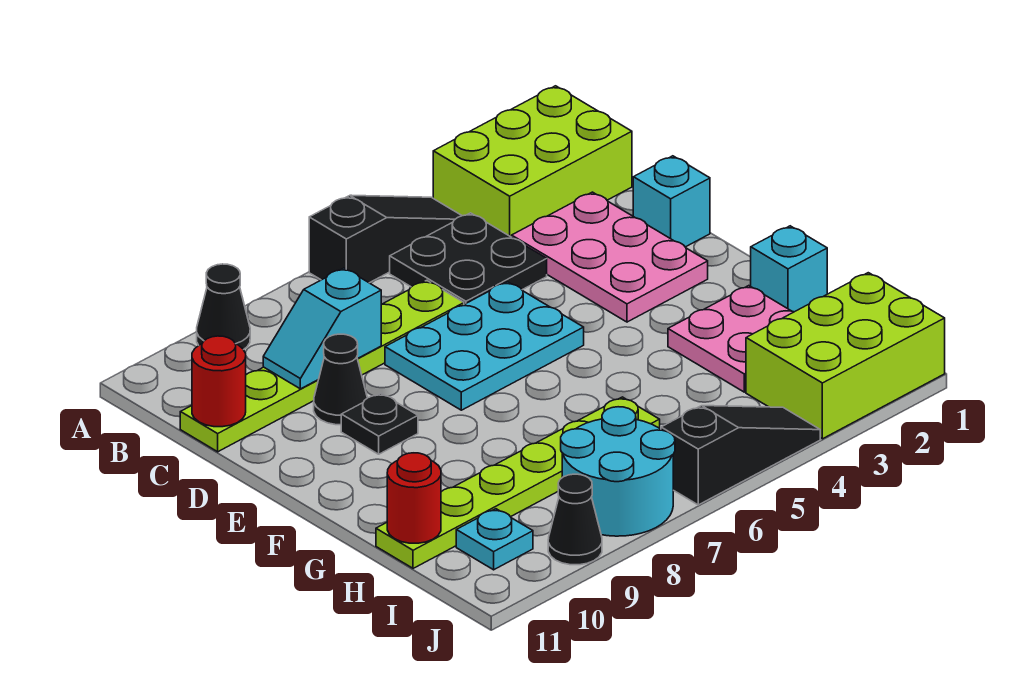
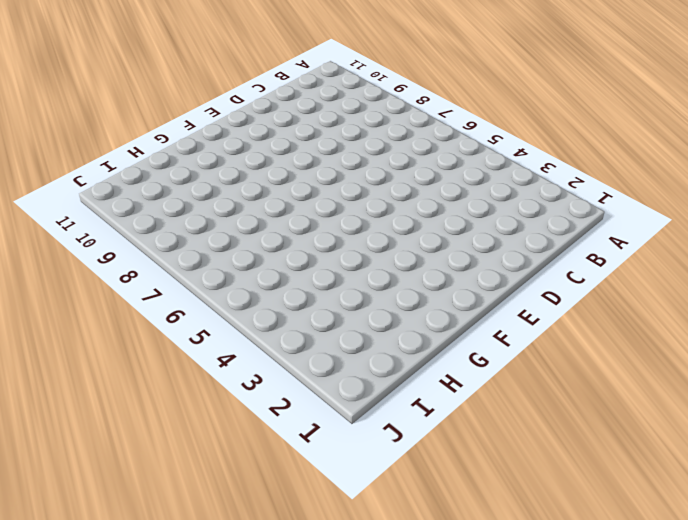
none -> lime 2x3 brick [433,86,632,237]
none -> black 1x3 slope [309,195,462,283]
none -> black 1x1 cone [197,264,250,349]

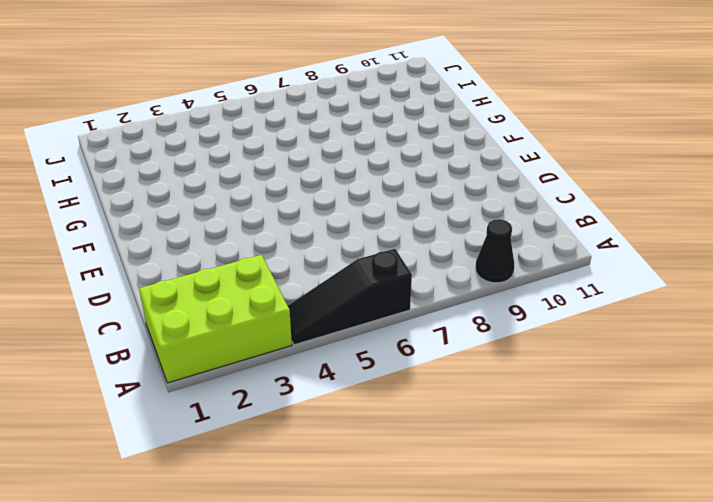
none -> black 2x2 plate [390,213,547,304]
none -> pink 2x3 plate [512,192,708,322]
none -> lime 1x6 plate [180,280,464,452]

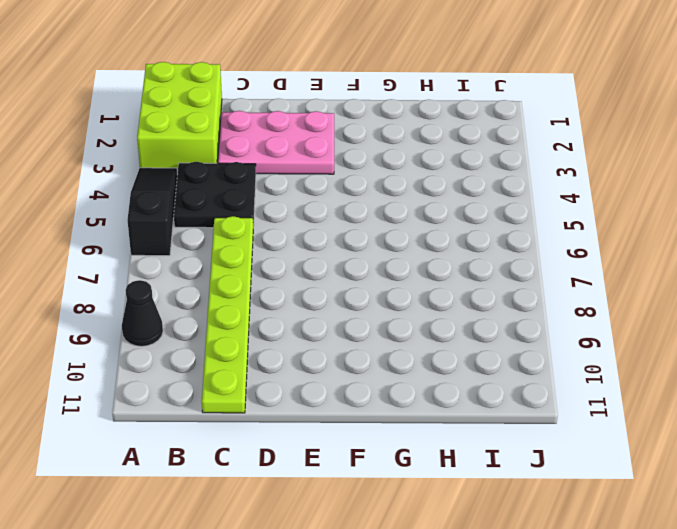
none -> cyan 1x1 brick [633,156,710,247]
none -> cyan 2x3 plate [385,282,584,410]
none -> black 1x1 cone [314,334,367,425]

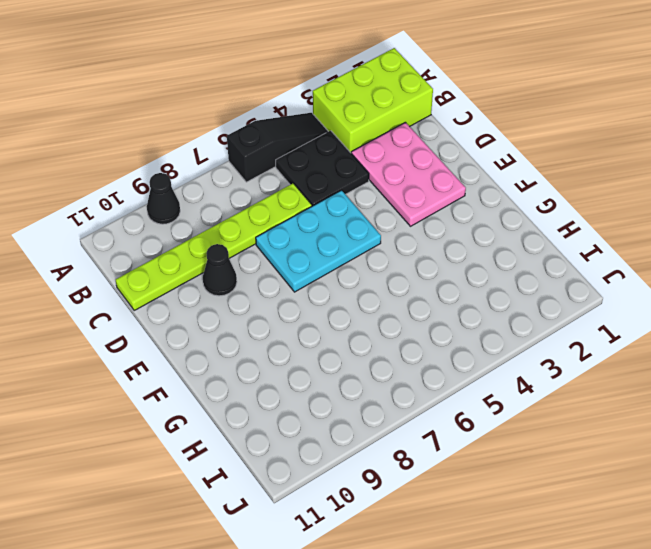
none -> cyan 1x1 brick [633,156,710,247]
none -> black 1x1 plate [341,393,418,454]
none -> cyan 1x1 brick [751,226,827,312]

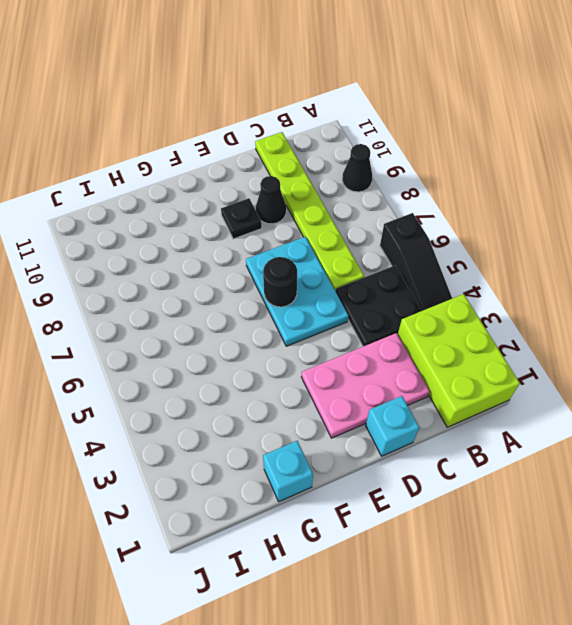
black 1x1 round brick [263,257,297,307] -> none
none -> pink 2x2 plate [668,286,793,392]
none -> lime 1x6 plate [376,397,660,568]
none -> lime 2x3 brick [746,273,945,439]

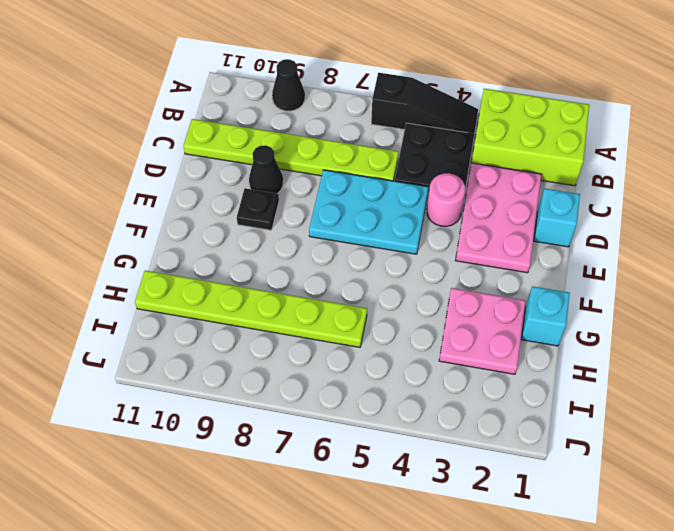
pink 1x1 round brick [427,173,465,226] -> none
none -> lime 2x3 brick [746,273,945,439]
none -> cyan 2x2 round brick [561,407,675,536]
none -> cyan 1x1 plate [456,509,533,570]

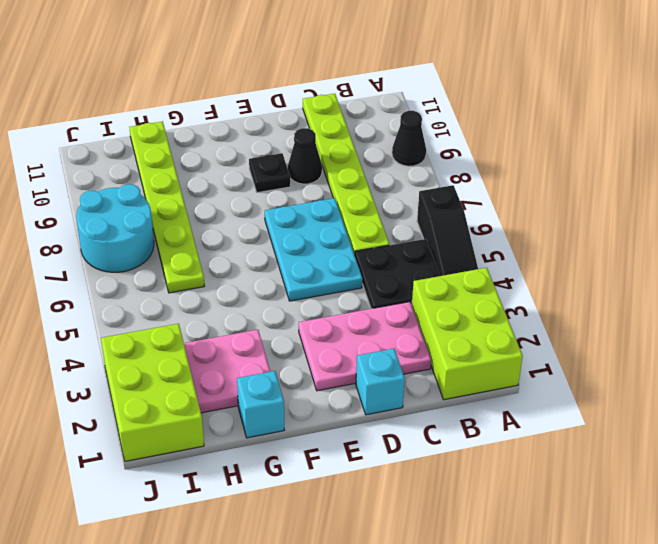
none -> cyan 1x1 plate [456,509,533,570]
none -> black 1x3 slope [661,406,820,505]
none -> black 1x1 cone [548,474,602,565]

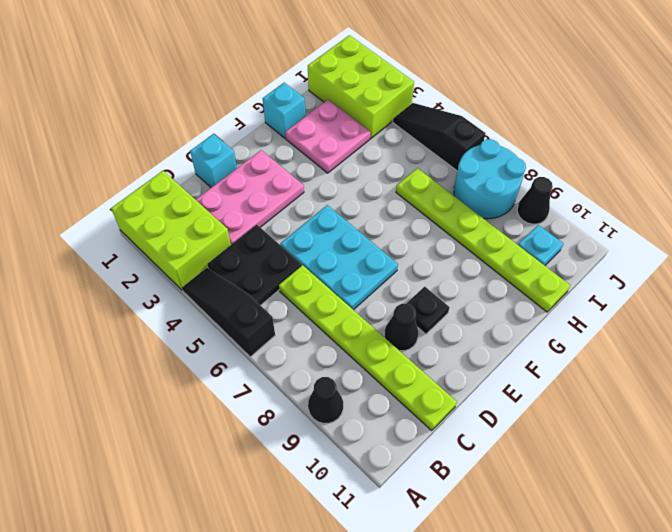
none -> cyan 1x2 slope [263,268,382,389]
none -> red 1x1 round brick [192,336,246,427]
none -> red 1x1 round brick [387,453,441,543]

